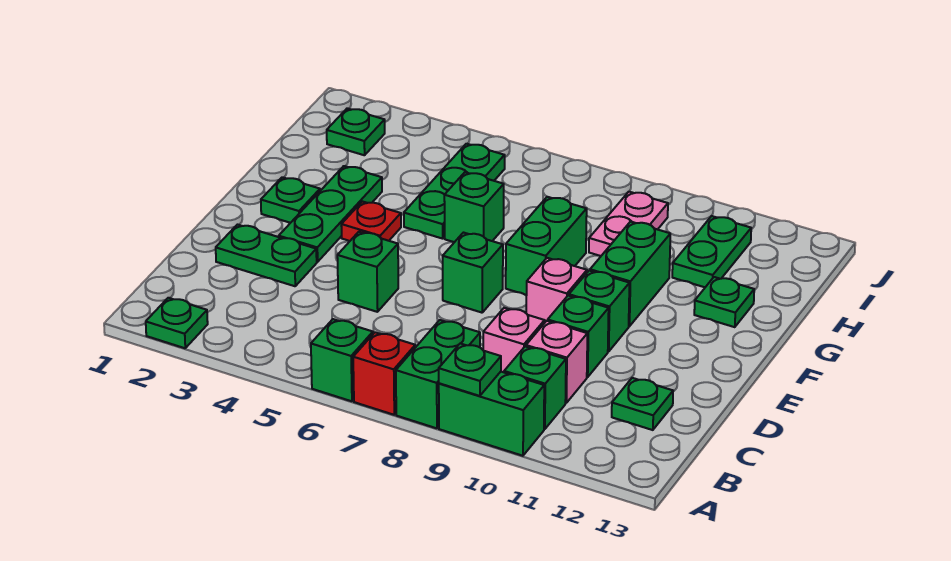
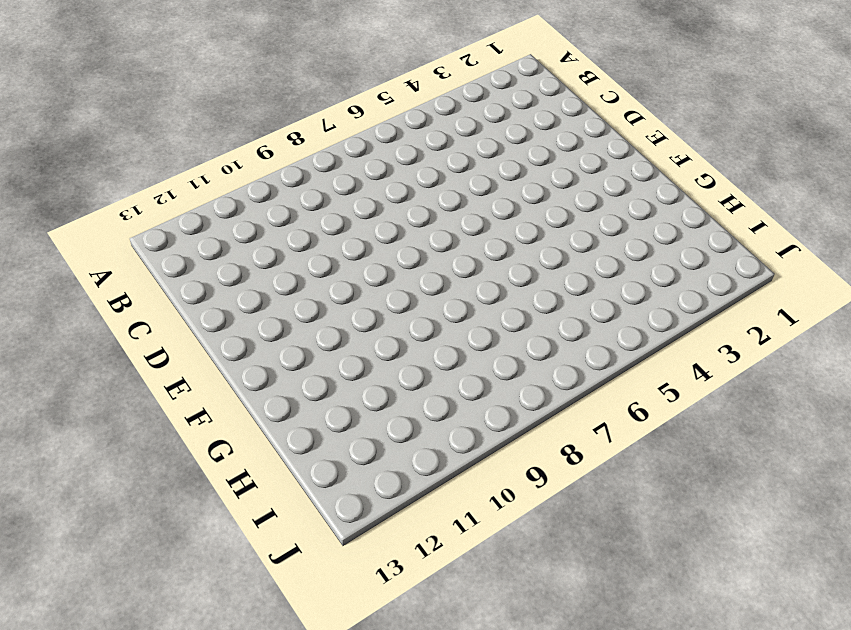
none -> green 1x1 plate [146,298,208,348]
none -> green 1x1 brick [311,319,373,401]
none -> red 1x1 brick [353,332,415,415]

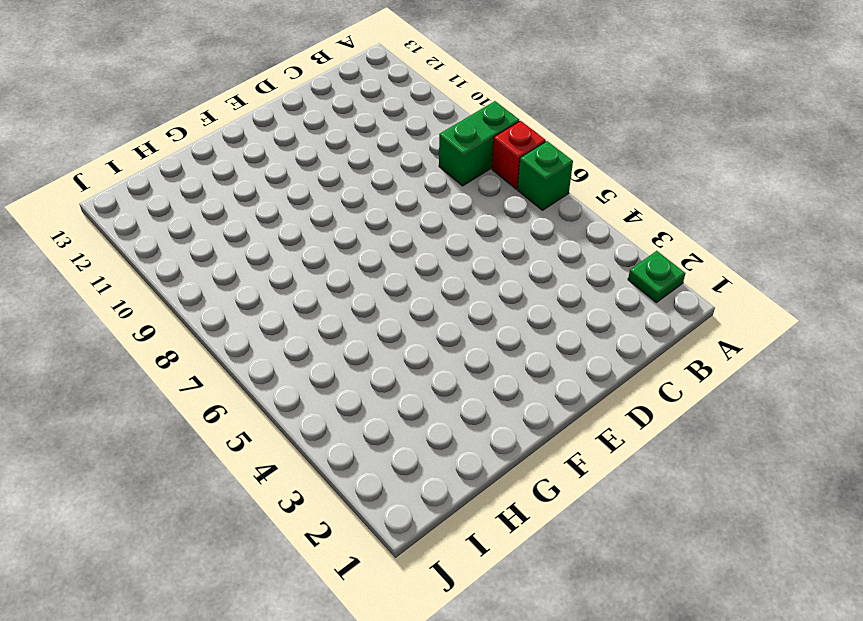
none -> green 1x2 brick [439,372,544,456]
none -> green 1x1 brick [504,346,566,429]
none -> pink 1x1 brick [483,308,545,372]

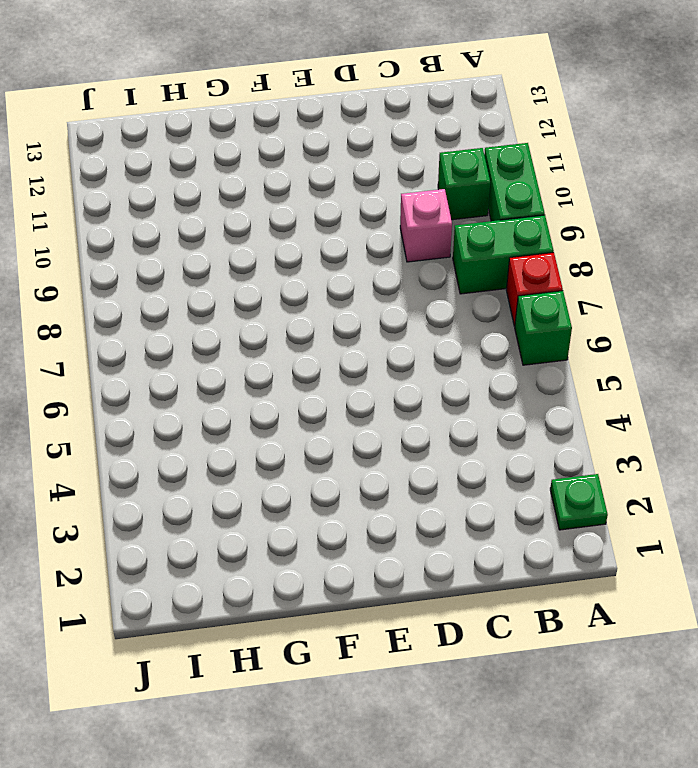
none -> pink 1x1 brick [526,321,587,403]
none -> green 1x1 plate [612,378,673,430]
none -> green 1x2 plate [216,225,317,286]

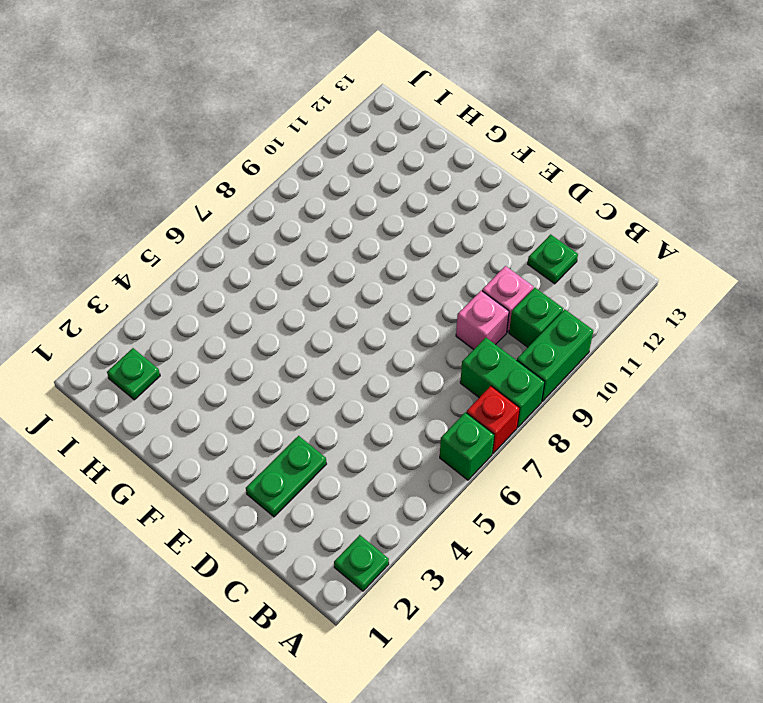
none -> green 1x1 brick [337,232,398,312]
none -> green 1x1 brick [548,296,609,377]
none -> green 1x3 plate [279,166,382,262]

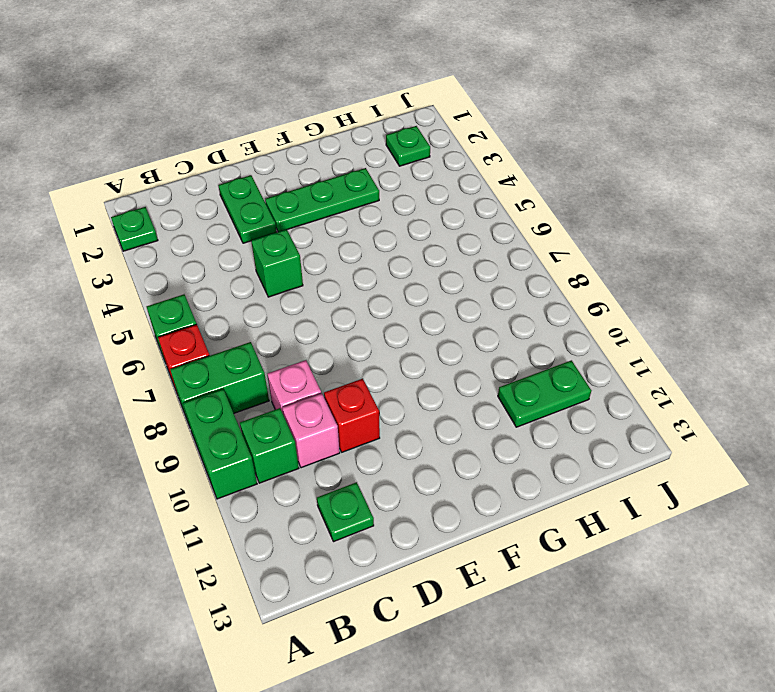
red 1x1 brick [324,379,380,452] -> green 1x1 brick [548,296,609,377]
none -> green 1x1 brick [443,233,503,313]
none -> pink 1x1 brick [526,258,587,322]
none -> green 1x1 brick [569,271,629,352]

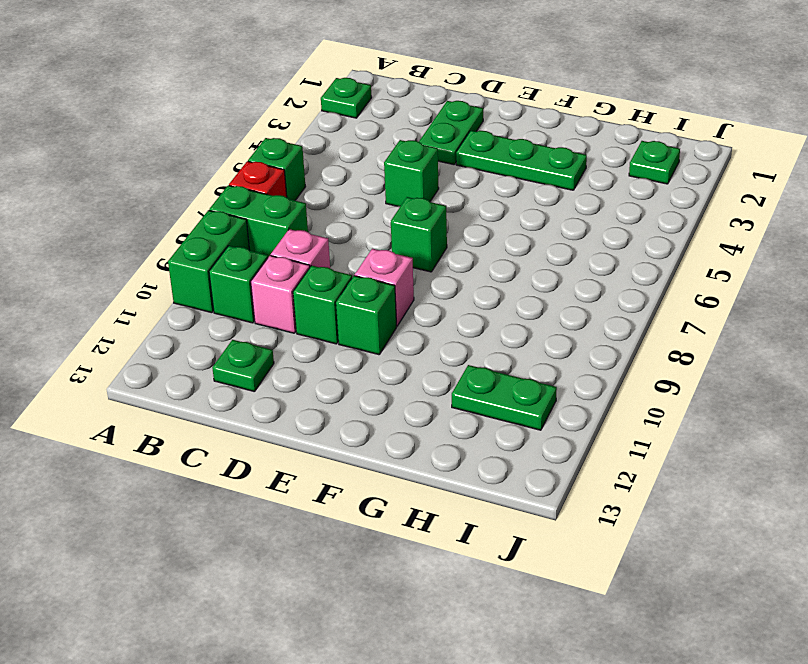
none -> green 1x1 plate [261,177,320,223]
none -> red 1x1 plate [341,201,401,241]
none -> green 1x2 brick [506,197,587,295]

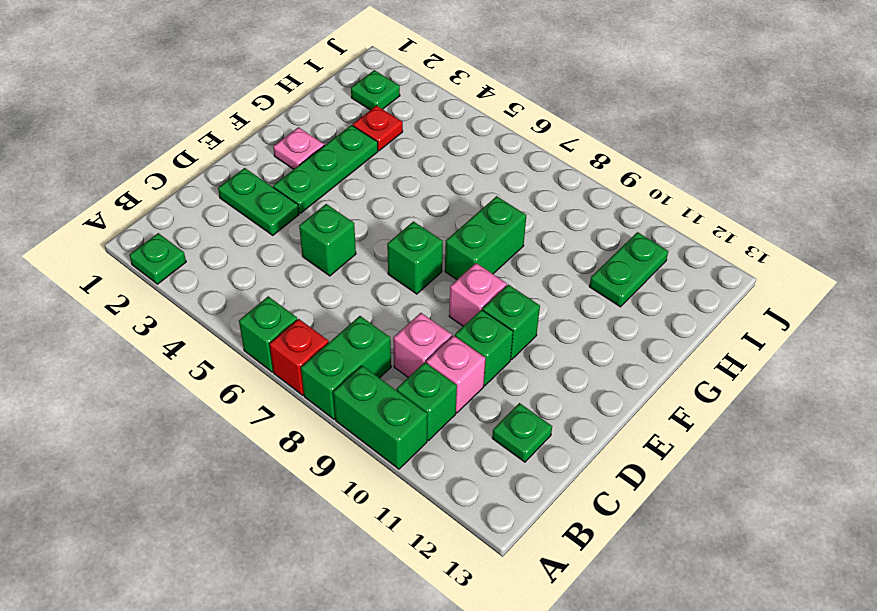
pink 1x1 plate [273,127,324,169] -> green 1x1 plate [261,177,320,223]
red 1x1 plate [353,105,403,151] -> red 1x1 plate moved to [341,201,401,241]
none -> green 1x2 brick [590,222,670,326]
none -> green 1x3 plate [404,144,505,239]
none -> green 1x1 brick [444,172,504,242]

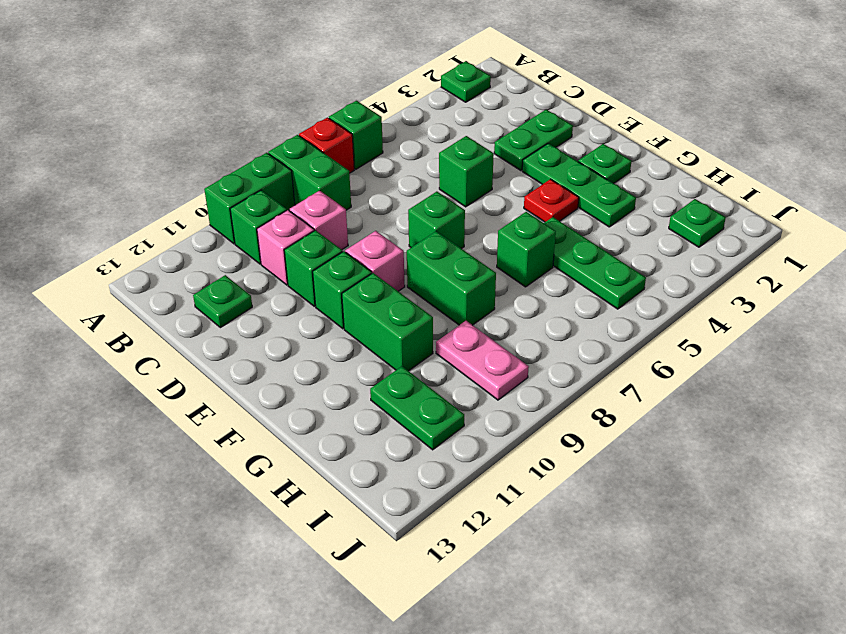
none -> green 1x1 plate [694,277,754,327]
none -> green 1x1 plate [439,343,501,396]

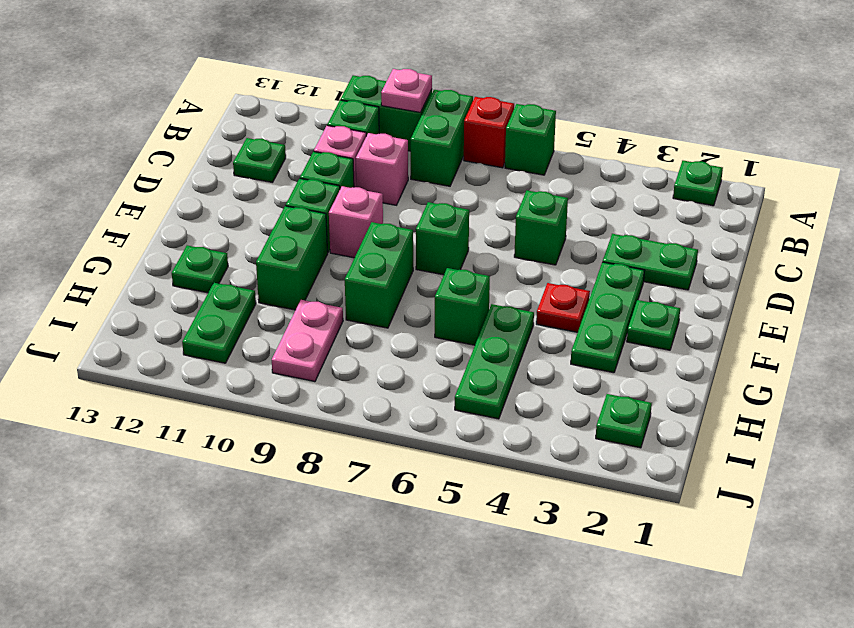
pink 1x1 plate [381,69,432,113] -> green 1x1 plate [439,343,501,396]

